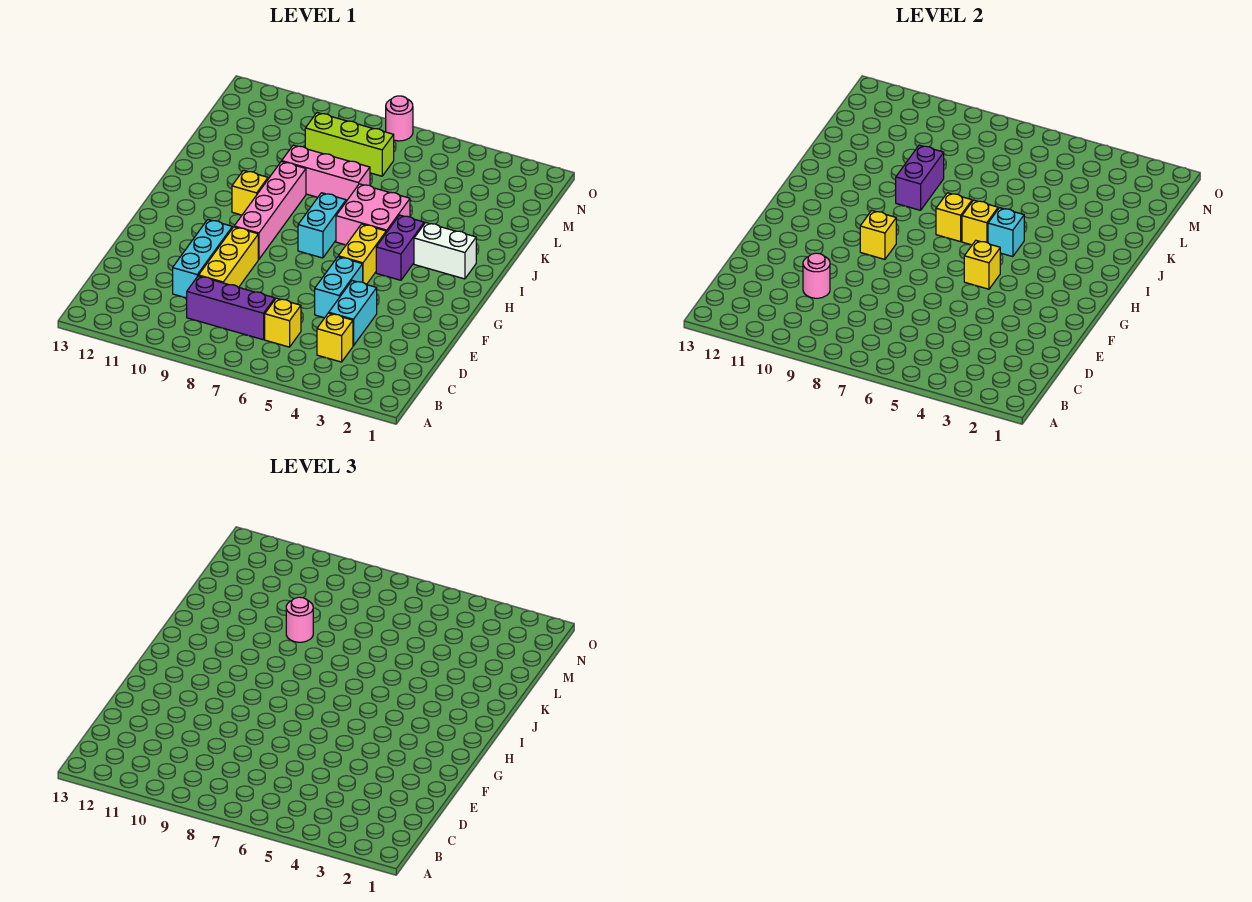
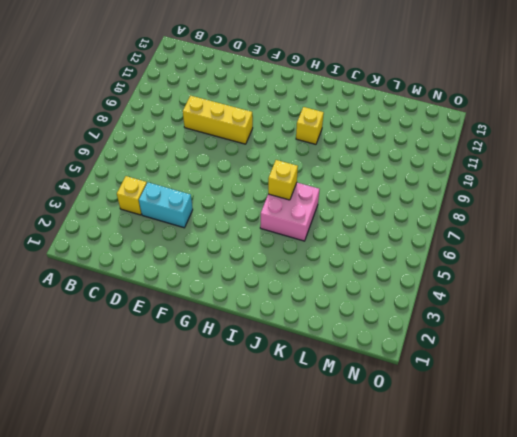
none -> yellow 1x1 brick [265,298,301,347]
none -> purple 1x3 brick [187,276,275,340]
none -> cyan 1x3 brick [173,220,232,298]

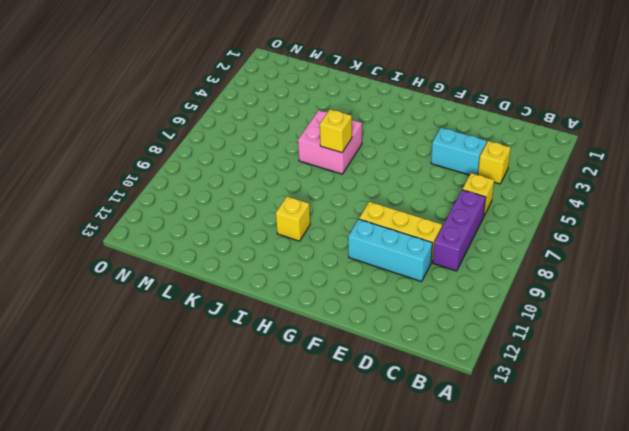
none -> cyan 1x2 brick [315,257,363,318]
none -> yellow 1x2 brick [338,224,386,285]
none -> pink 1x4 brick [234,161,306,259]

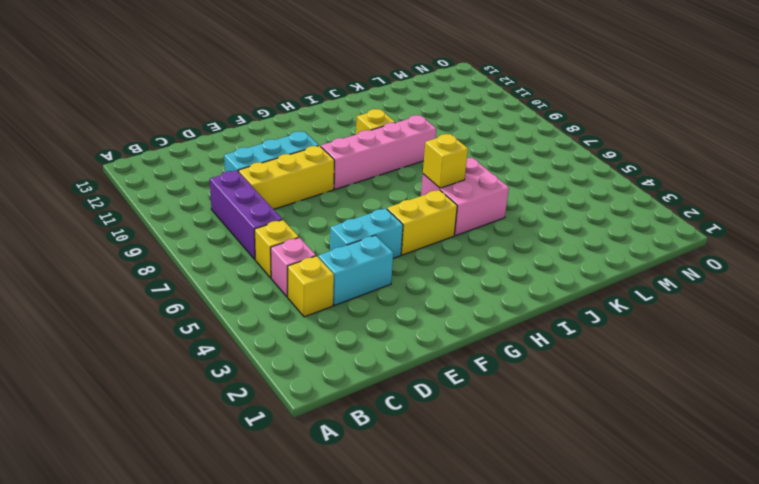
pink 1x1 brick [271,237,316,297] -> none
none -> purple 1x2 brick [376,215,424,280]
none -> cyan 1x2 brick [298,193,346,258]
none -> white 1x2 brick [414,223,476,279]

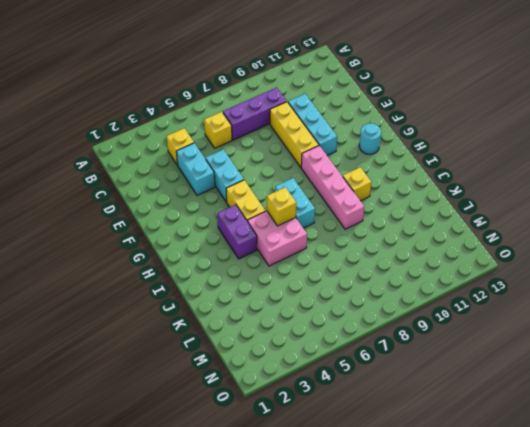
cyan 1x1 round brick [359,123,381,154] -> none
none -> white 1x2 brick [414,223,476,279]
none -> pink 1x3 brick [282,145,370,201]
none -> lime 1x3 brick [305,113,394,176]

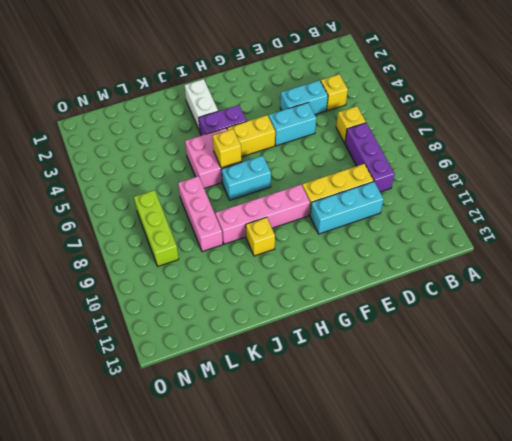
none -> pink 1x1 round brick [386,96,413,141]
none -> pink 1x1 round brick [803,253,830,298]
none -> yellow 1x1 brick [964,241,1000,289]

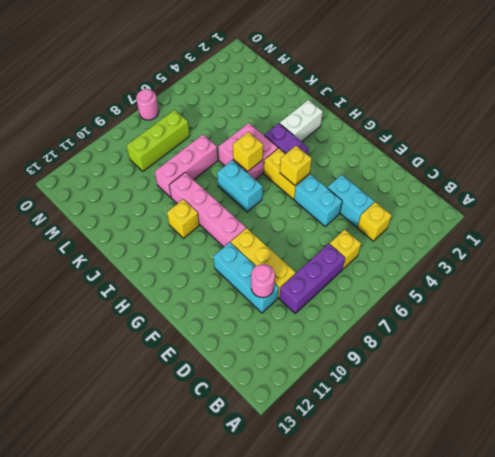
none -> yellow 1x1 brick [860,211,896,259]
none -> cyan 1x1 brick [988,208,1024,257]
none -> yellow 1x1 brick [936,193,972,242]

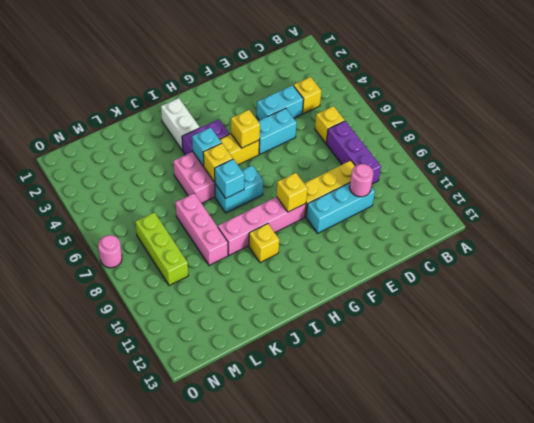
cyan 1x1 brick [215,159,245,198] -> yellow 1x1 brick [936,193,972,242]
none -> purple 1x2 brick [896,145,944,210]
none -> pink 1x1 round brick [286,597,313,642]

